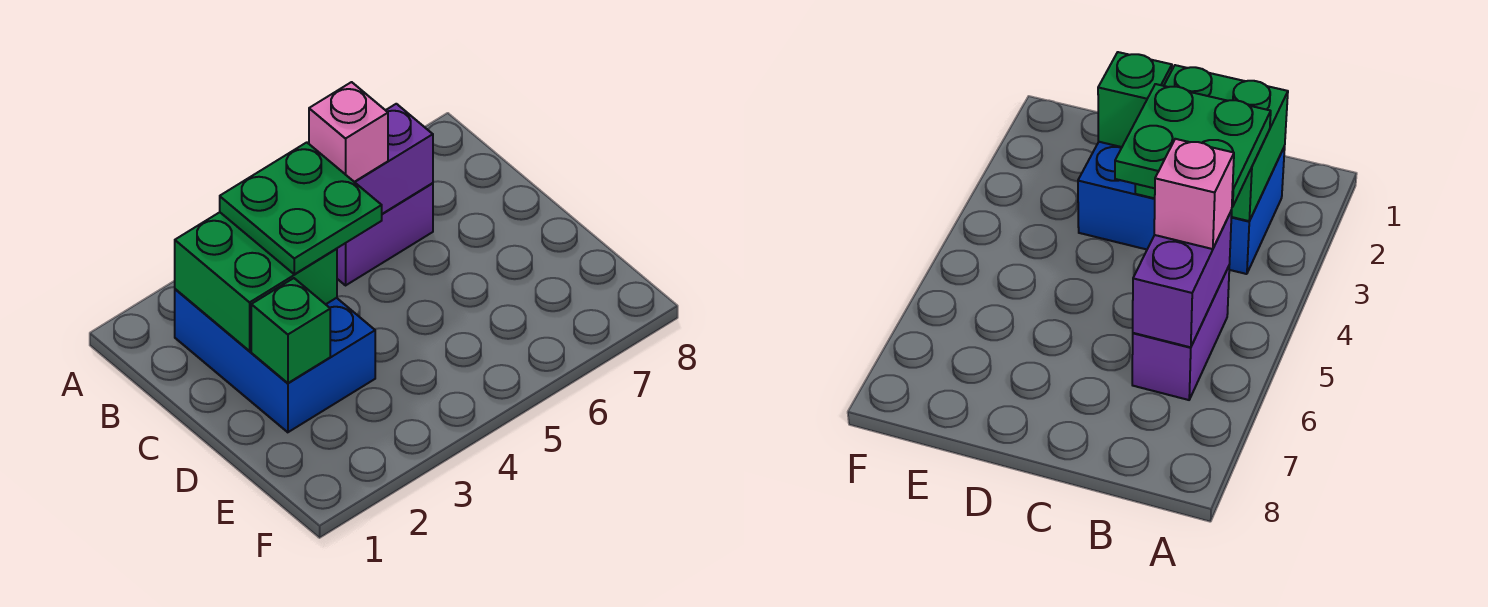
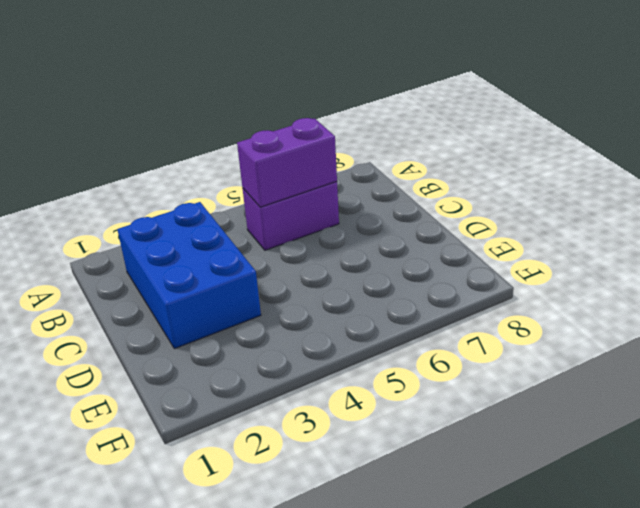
none -> green 2x2 brick [175,212,337,351]
none -> green 1x1 brick [251,278,330,383]

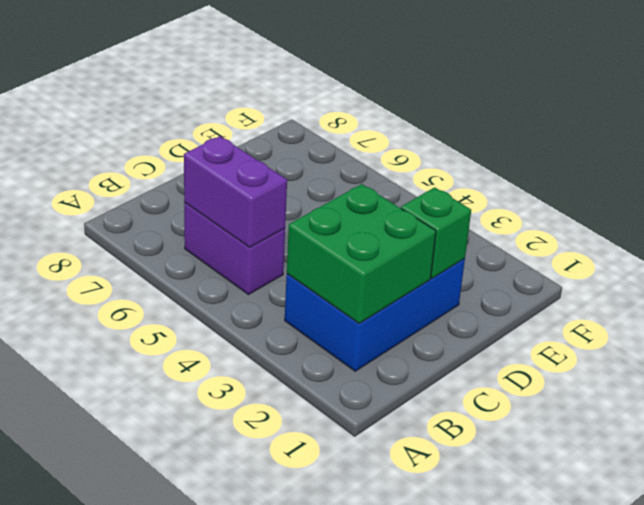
none -> green 2x2 plate [220,142,382,274]
none -> pink 1x1 brick [309,82,388,182]

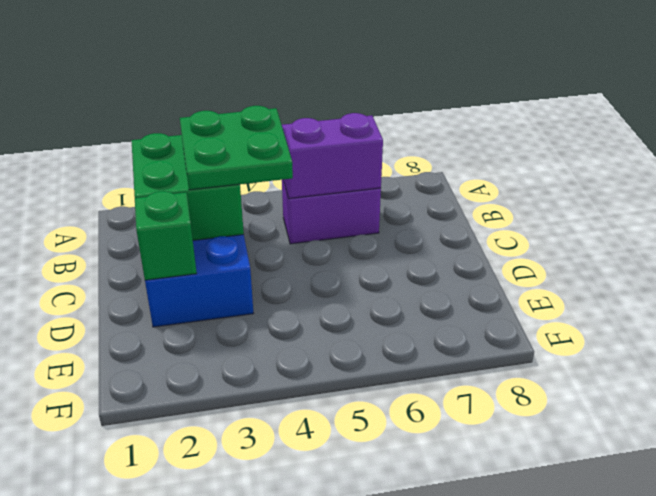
none -> pink 1x1 brick [309,82,388,182]

